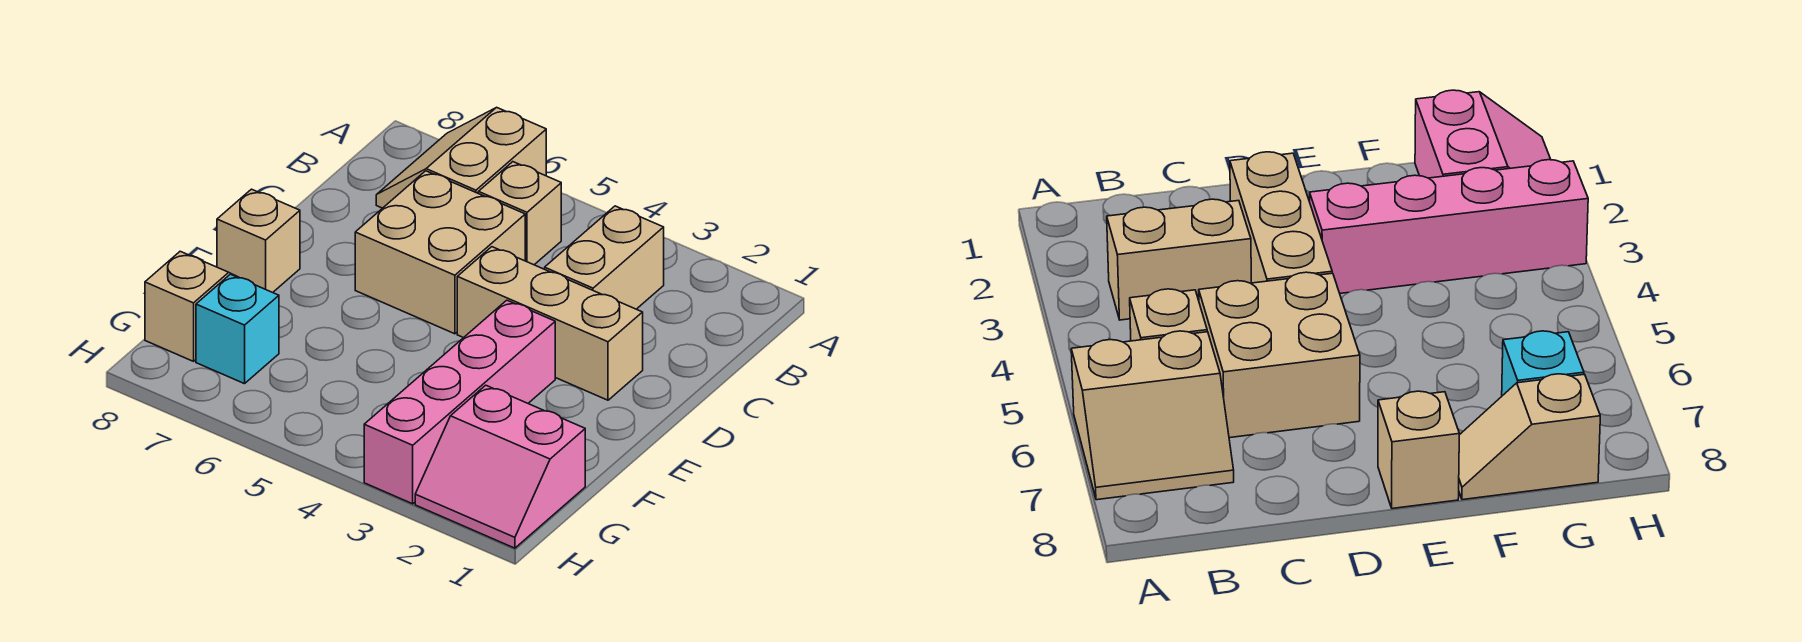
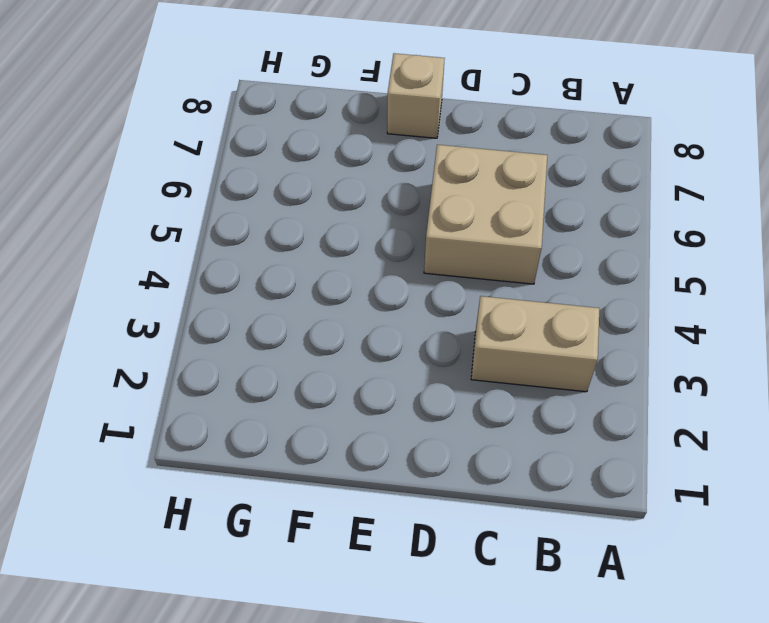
none -> tan 2x2 slope [376,107,546,208]
none -> tan 1x1 brick [478,162,561,265]

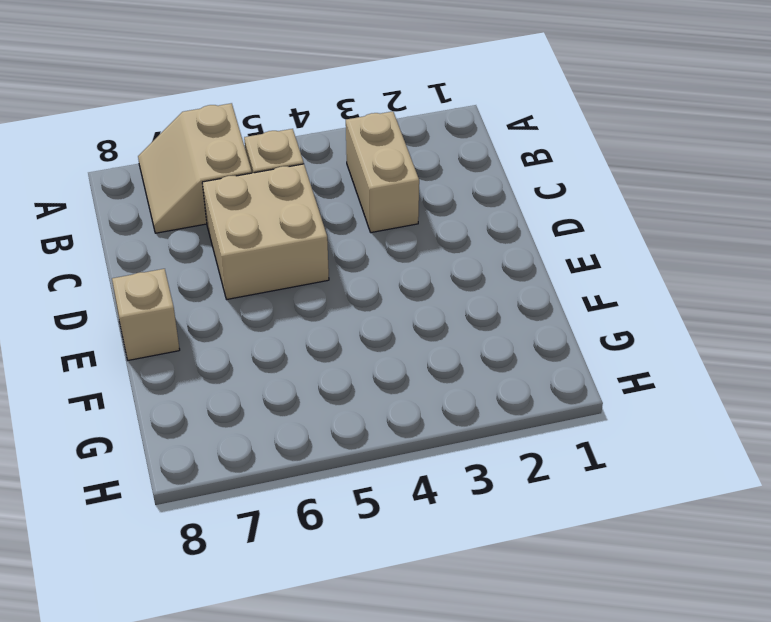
none -> tan 1x3 brick [457,247,643,400]
none -> pink 1x4 brick [364,300,555,504]

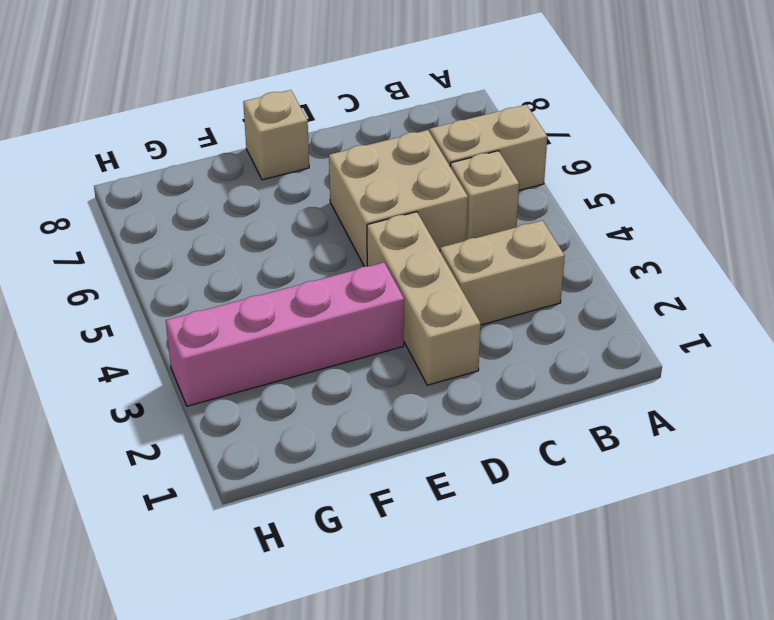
none -> tan 1x2 slope [145,251,239,361]
none -> pink 2x2 slope [415,385,585,548]

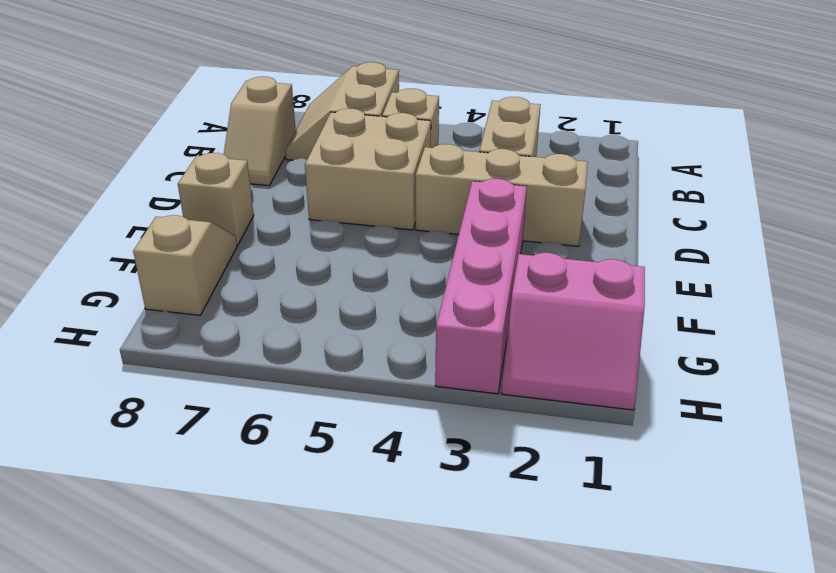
tan 1x2 slope [224,77,296,186] -> none
none -> cyan 1x1 brick [196,274,279,384]

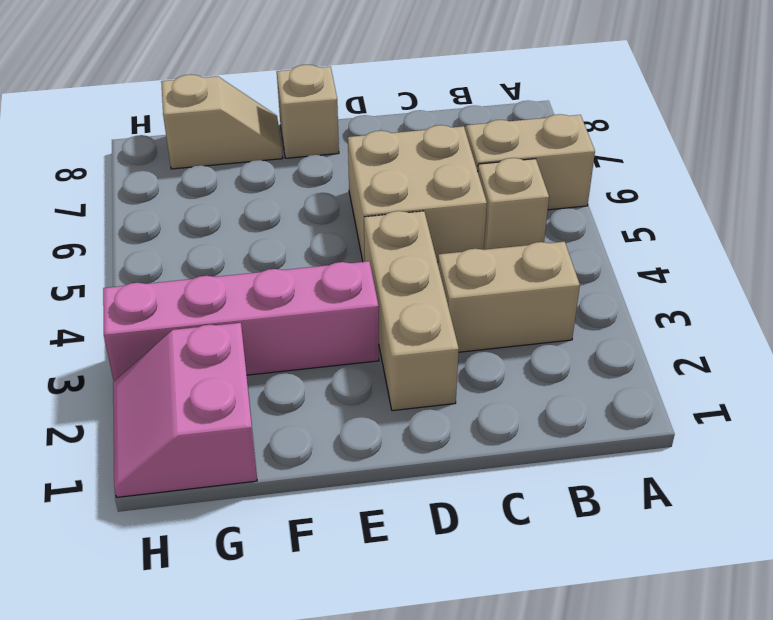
none -> cyan 1x1 brick [196,274,279,384]

